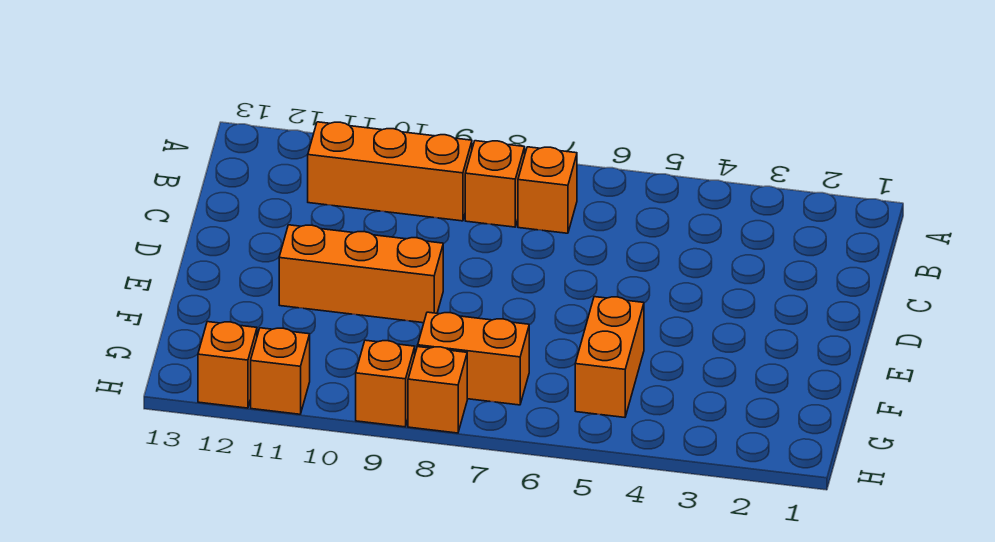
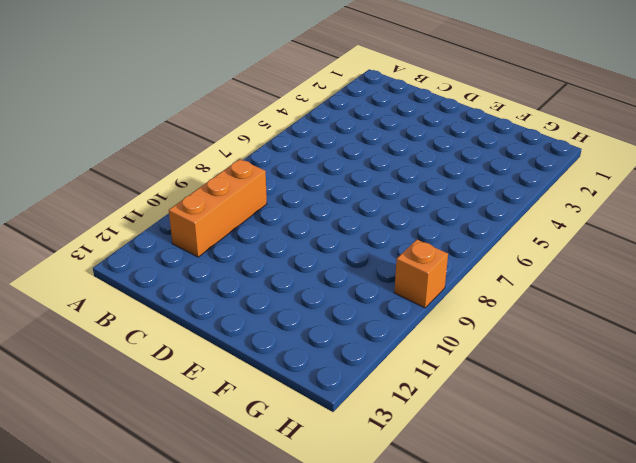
none -> orange 1x1 brick [518,147,577,233]
none -> orange 1x1 brick [465,141,525,227]

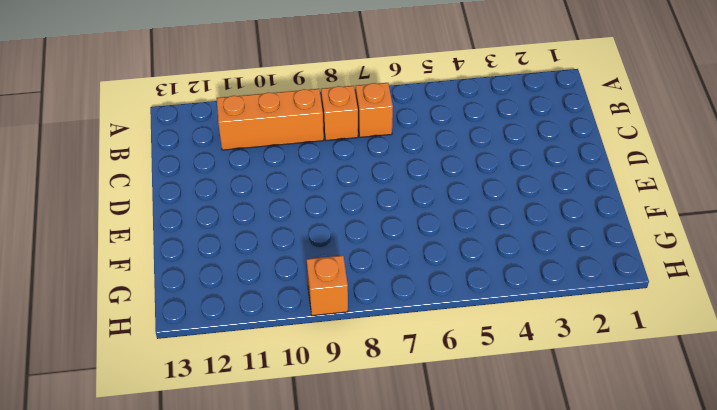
none -> orange 1x3 brick [279,225,443,323]
none -> orange 1x2 brick [575,297,644,417]

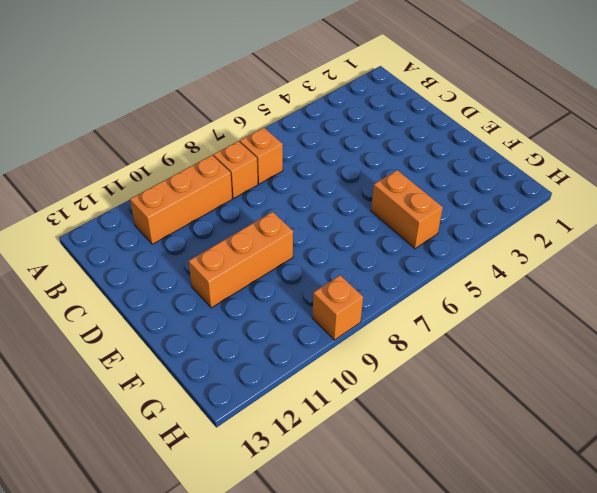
none -> orange 1x2 brick [418,312,529,405]
none -> orange 1x1 brick [408,347,467,433]

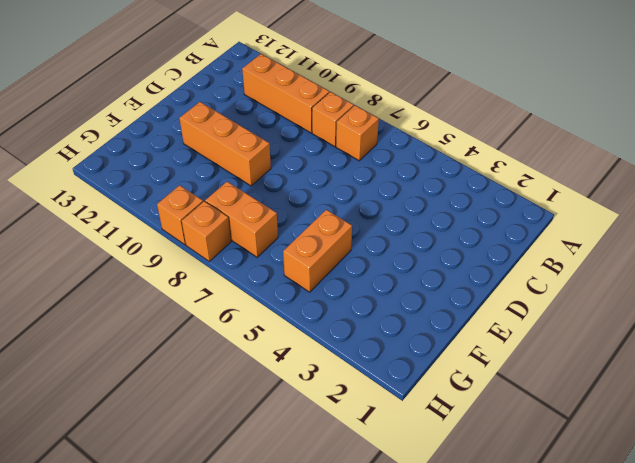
none -> orange 1x1 brick [251,328,310,414]
none -> orange 1x1 brick [198,322,257,408]

